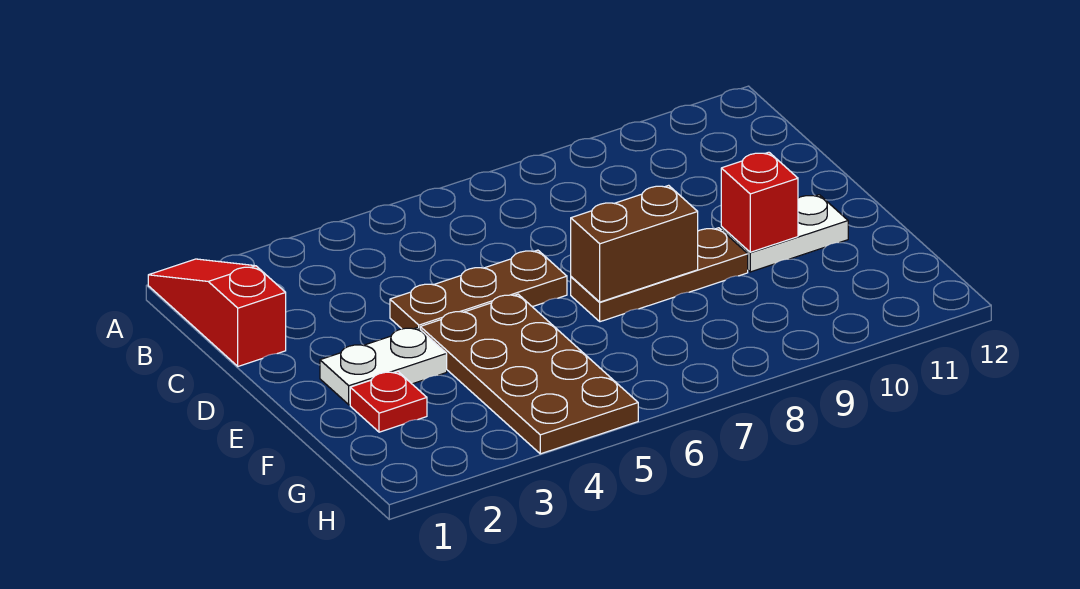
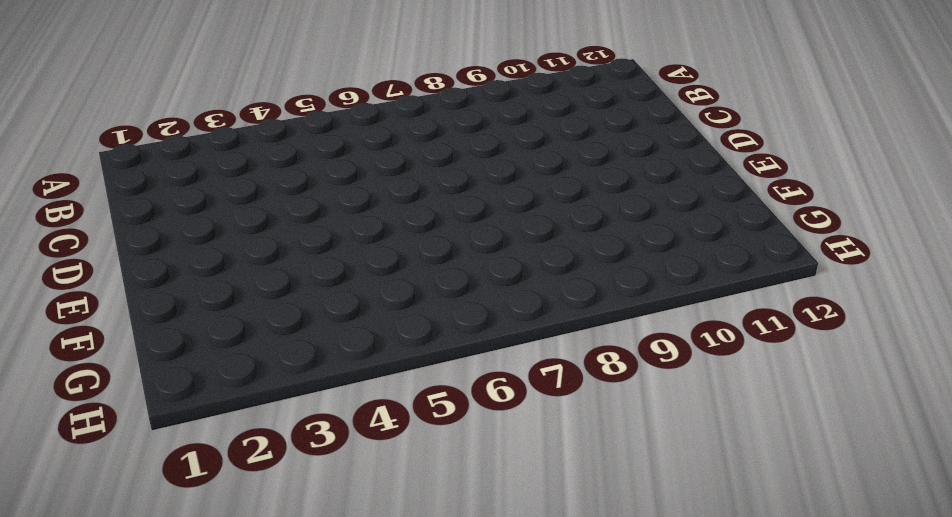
none -> red 1x3 slope [148,259,286,366]
none -> brown 1x3 plate [390,250,567,329]

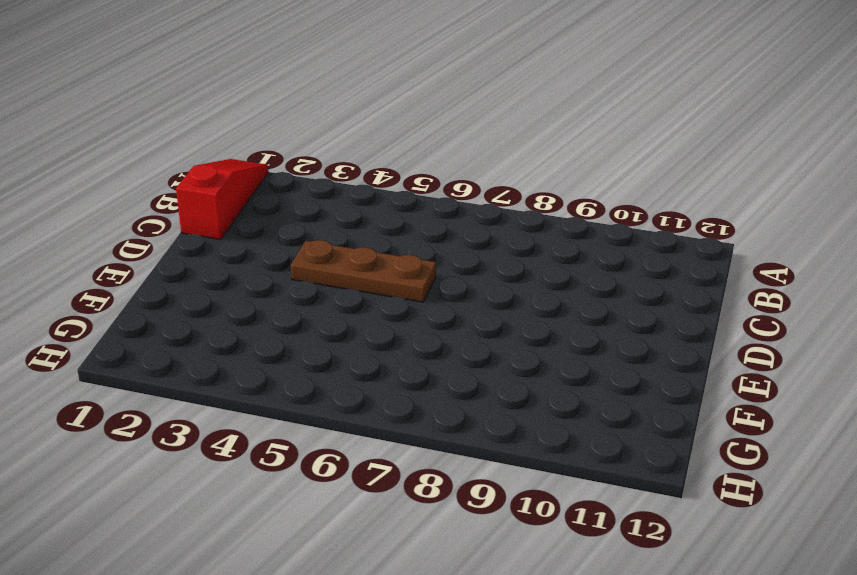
none -> white 1x2 plate [320,327,447,405]
none -> brown 2x4 plate [420,294,638,454]

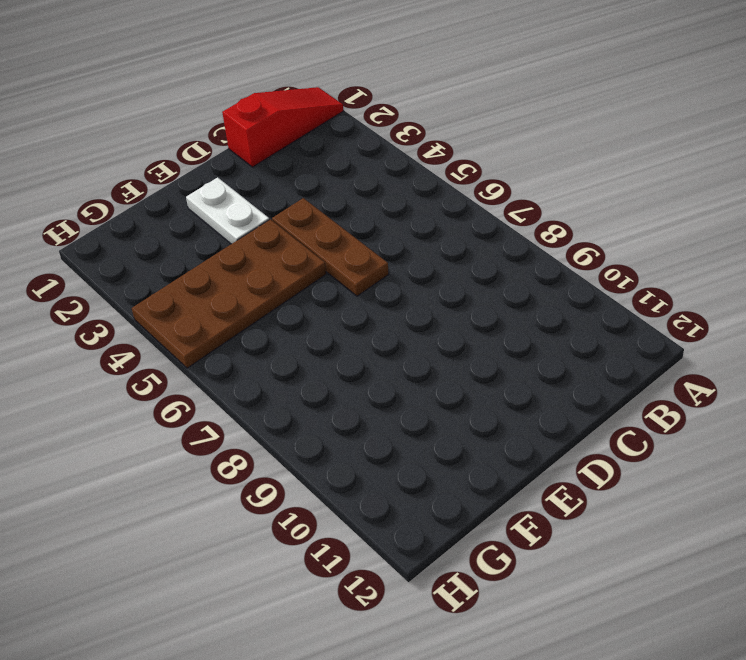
none -> brown 1x3 plate [571,228,748,322]
none -> white 1x2 plate [721,195,848,272]

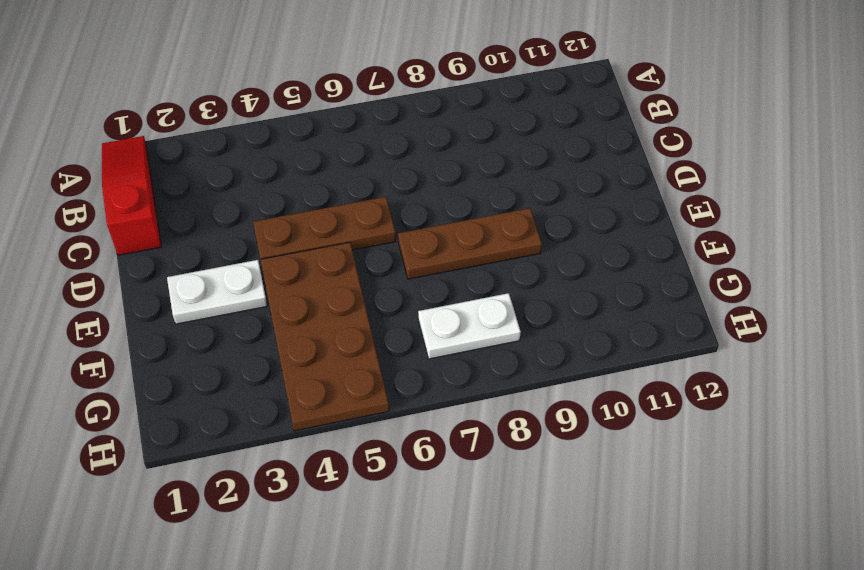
white 1x2 plate [418,293,521,359] -> white 1x2 plate moved to [721,195,848,272]
none -> red 1x1 plate [350,372,427,432]
none -> brown 1x2 brick [571,185,698,302]

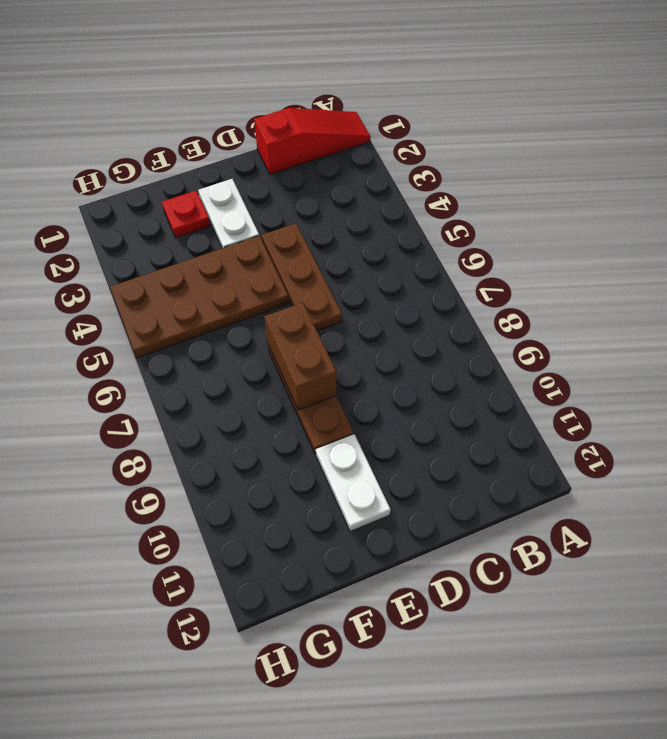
none -> red 1x1 brick [721,152,798,252]

